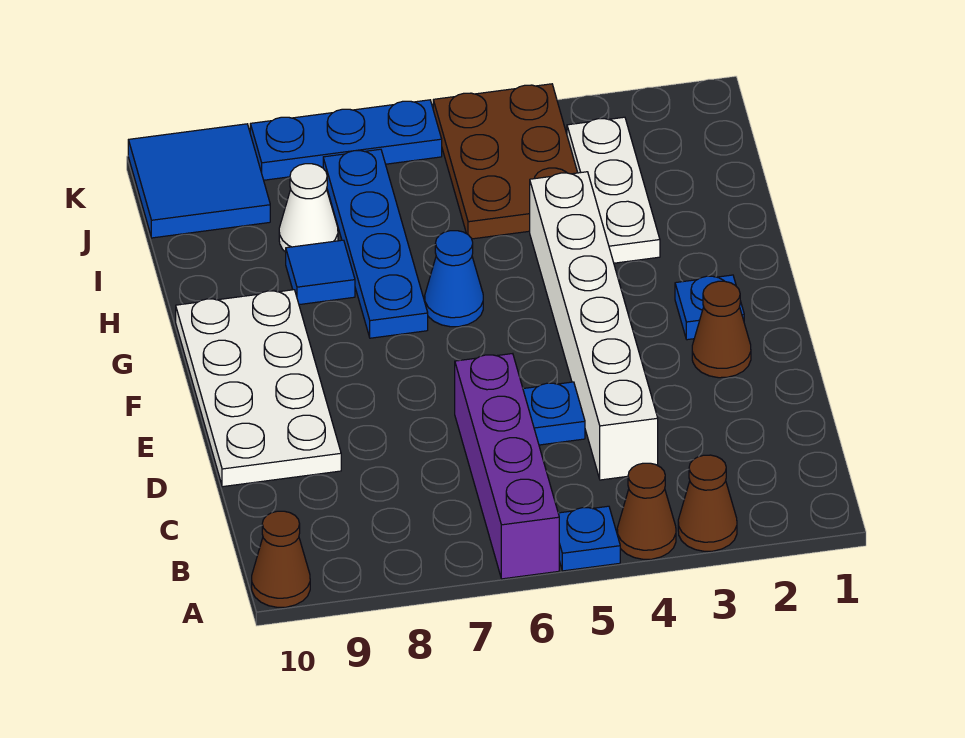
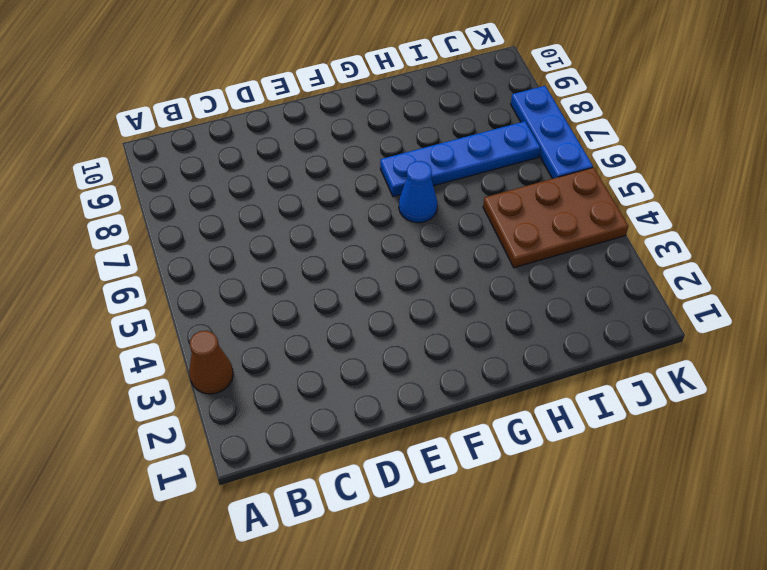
none -> brown 1x1 cone [617,463,676,559]
none -> blue 1x1 plate [558,506,620,571]
none -> purple 1x4 brick [455,354,559,579]

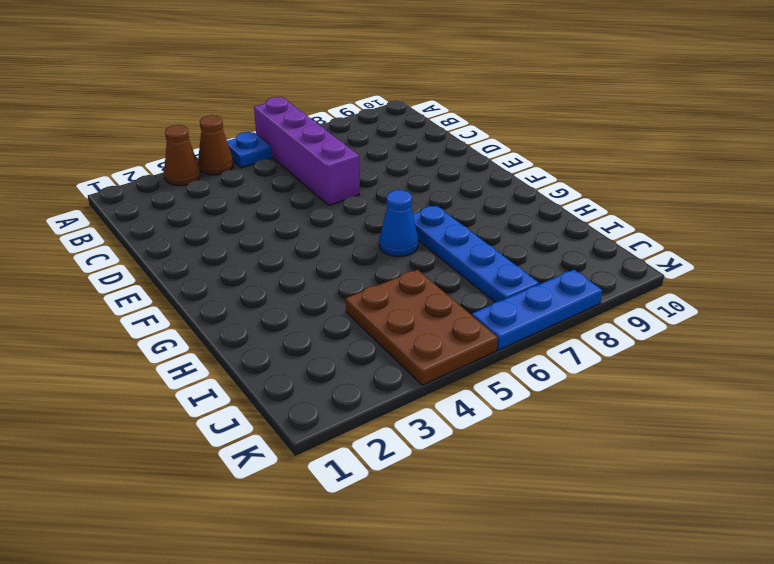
none -> brown 1x1 cone [252,511,310,607]
none -> white 1x6 brick [530,172,658,480]
none -> blue 1x1 plate [523,382,585,445]

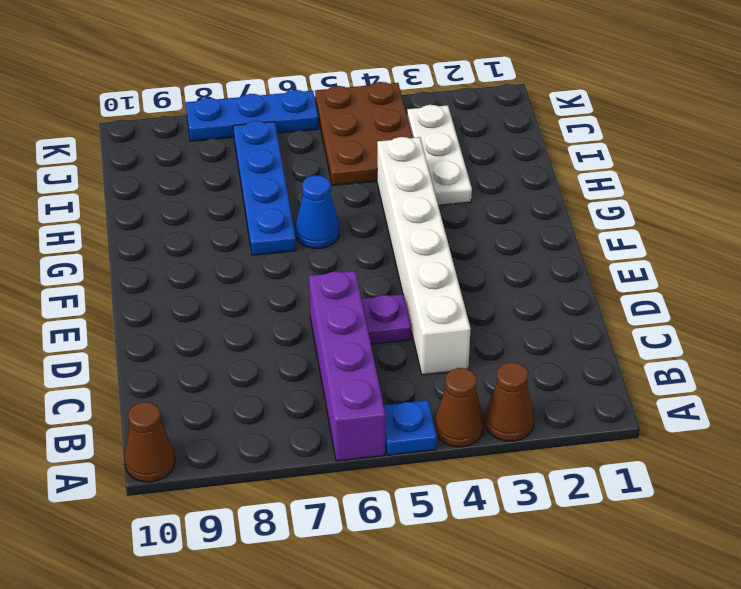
purple 1x1 plate [362,294,411,344] -> blue 1x1 plate [523,382,585,445]
none -> white 2x4 plate [176,290,341,487]
none -> brown 1x1 cone [692,281,751,378]
none -> blue 1x1 plate [675,275,744,340]

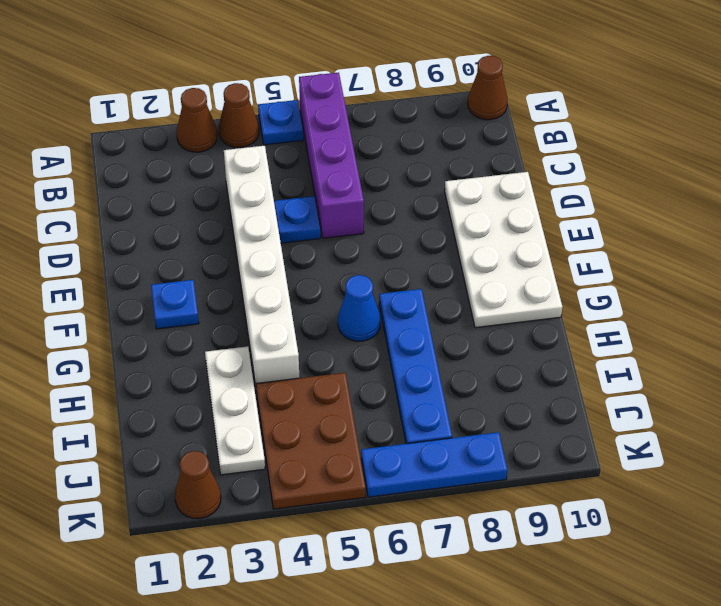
brown 1x1 cone [175,451,221,518] -> brown 1x1 cone moved to [692,281,751,378]
none -> blue 1x1 tile [286,240,355,305]
none -> white 1x1 cone [279,164,338,252]
none -> blue 2x2 tile [128,124,270,238]

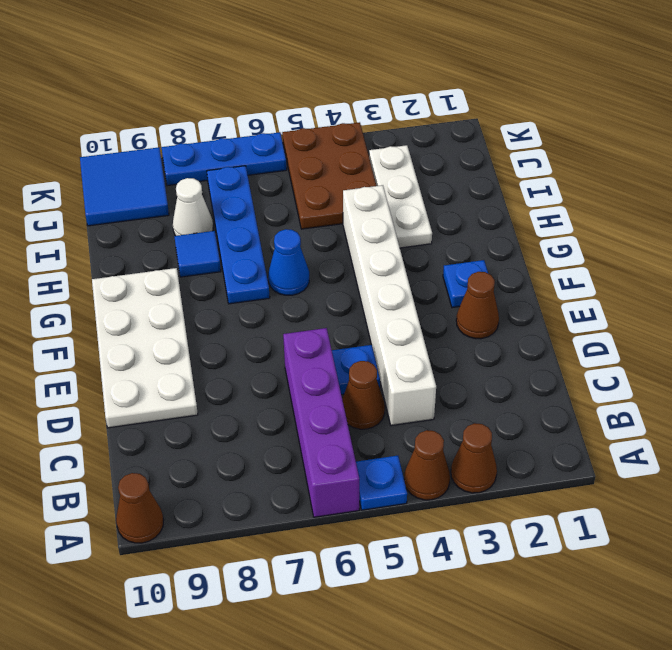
brown 1x1 cone [342,361,385,429] -> none

